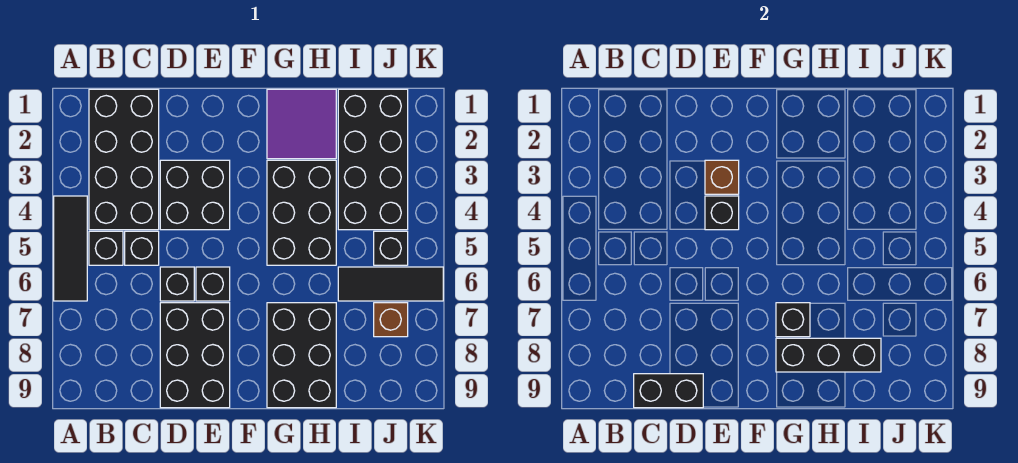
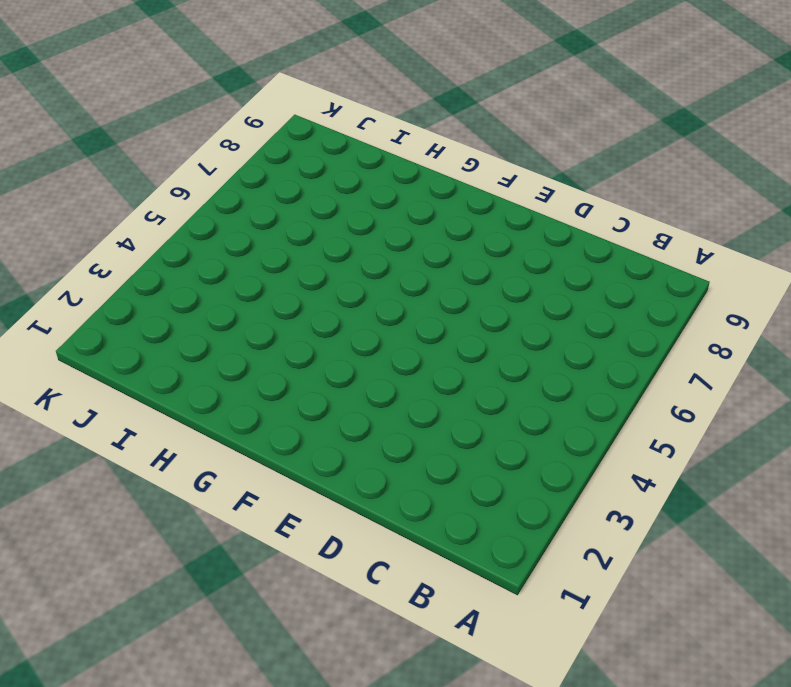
none -> black 1x3 tile [54,196,87,301]
none -> black 2x4 brick [89,89,159,230]
none -> black 1x1 brick [89,231,123,265]

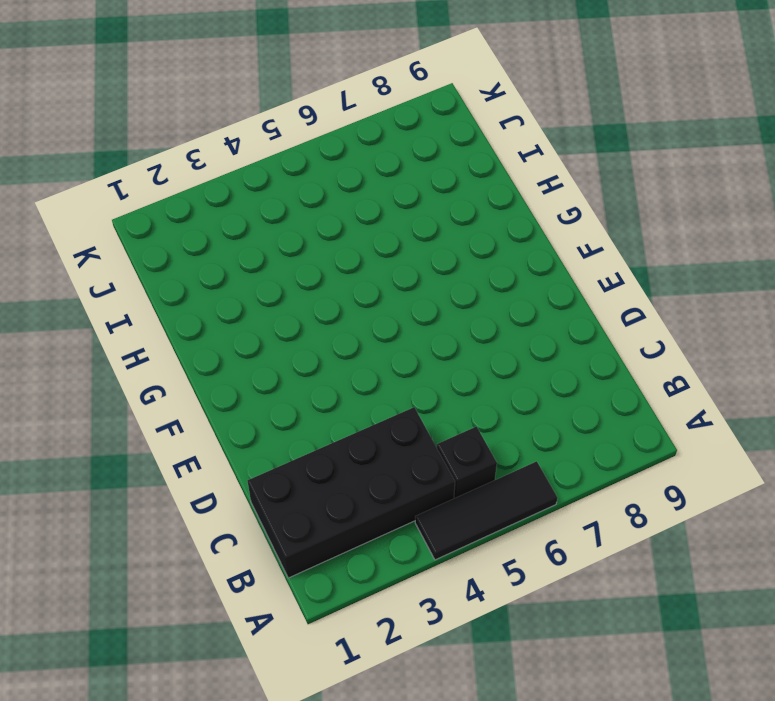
none -> black 1x1 brick [125,231,159,265]
none -> black 2x2 brick [160,160,230,230]
none -> black 1x1 brick [160,267,194,301]

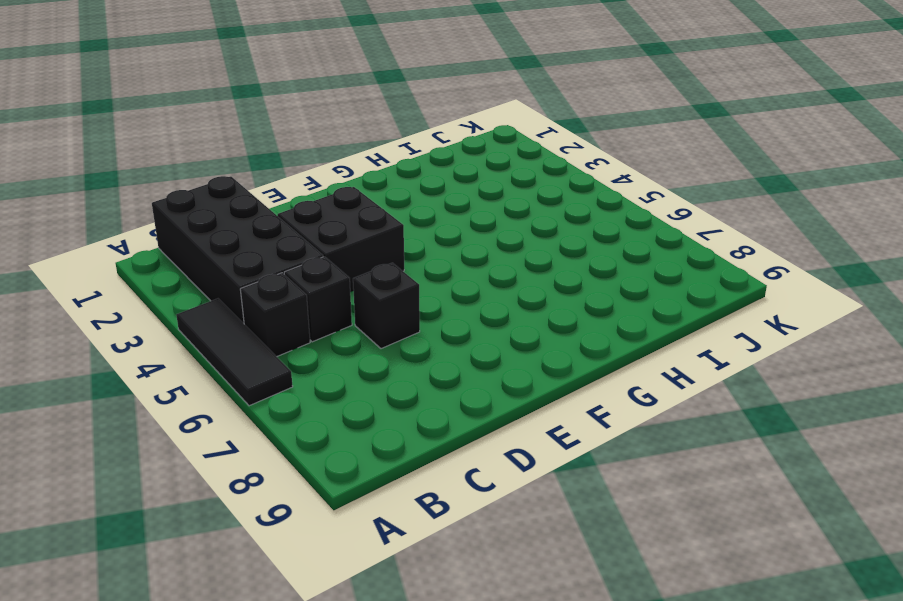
none -> black 2x3 brick [160,303,230,408]
none -> black 1x1 brick [196,267,230,301]
none -> purple 2x2 tile [267,89,336,159]

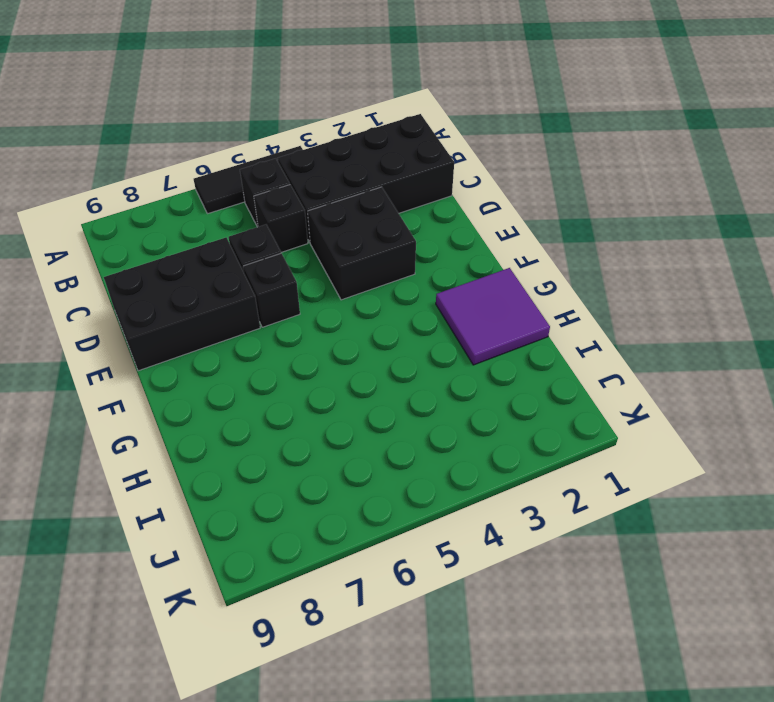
none -> black 2x3 brick [267,160,336,265]
none -> black 2x3 brick [267,303,336,408]
none -> black 2x4 brick [338,89,408,230]

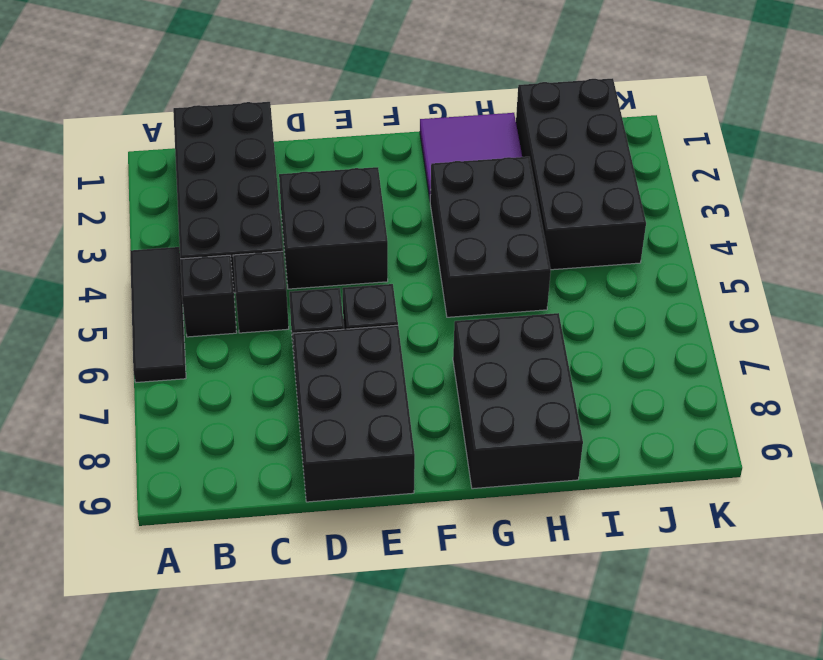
none -> black 1x3 tile [338,267,443,301]
none -> black 1x1 brick [374,231,408,265]
none -> brown 1x1 brick [374,303,408,337]

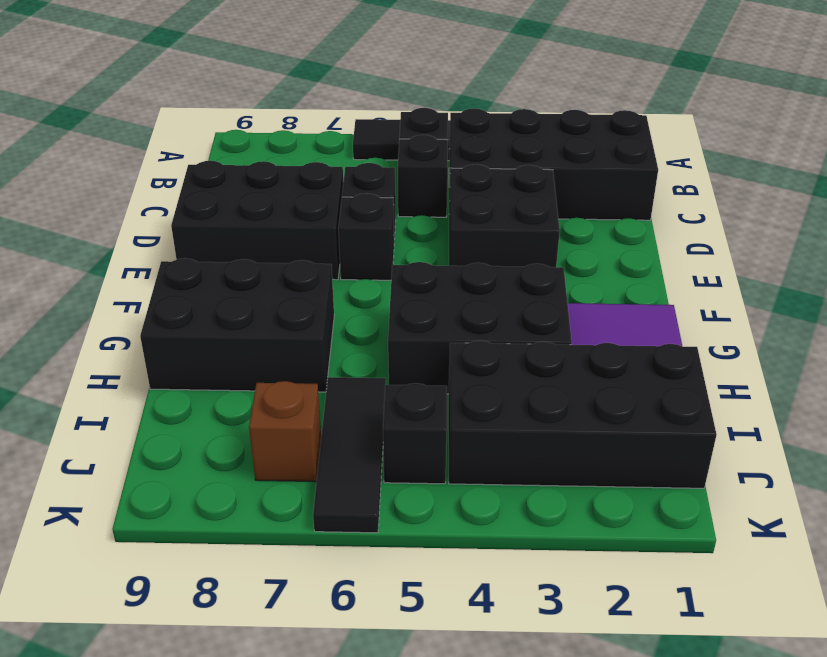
none -> black 1x2 brick [634,374,703,408]
none -> brown 1x1 brick [705,160,739,194]
none -> black 1x1 brick [705,196,739,230]

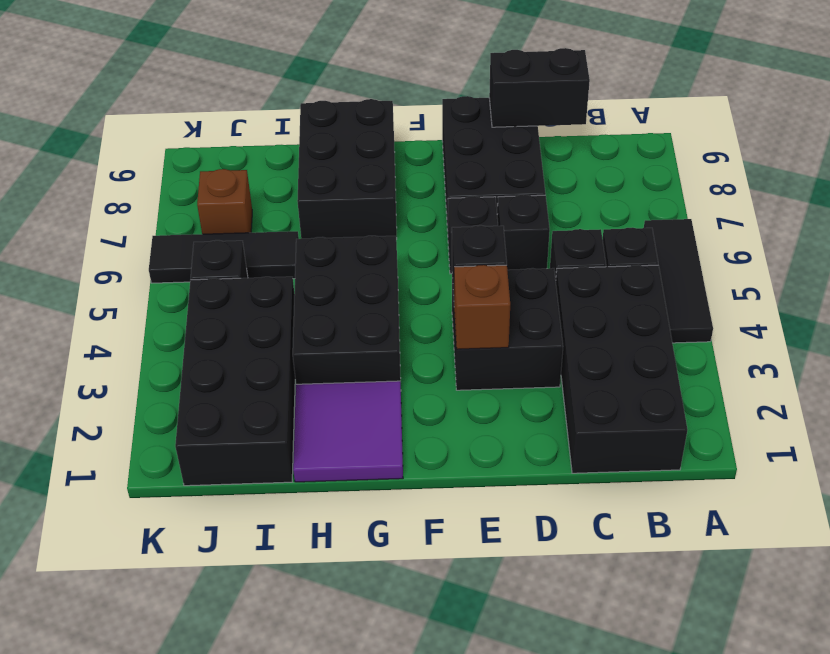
none -> black 1x1 brick [776,303,810,337]
none -> black 1x3 brick [776,338,881,372]

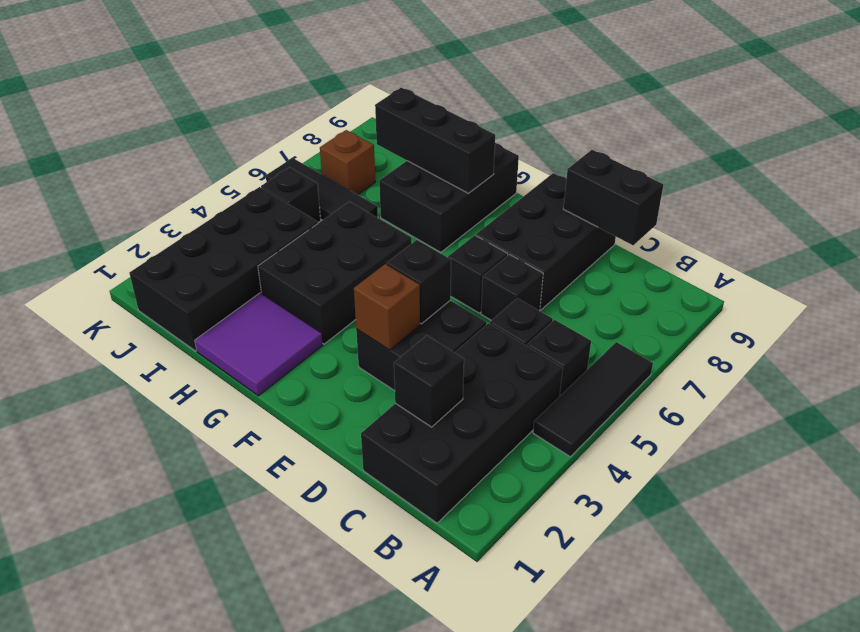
black 1x1 brick [394,336,464,427] -> black 1x1 brick moved to [776,303,810,337]

